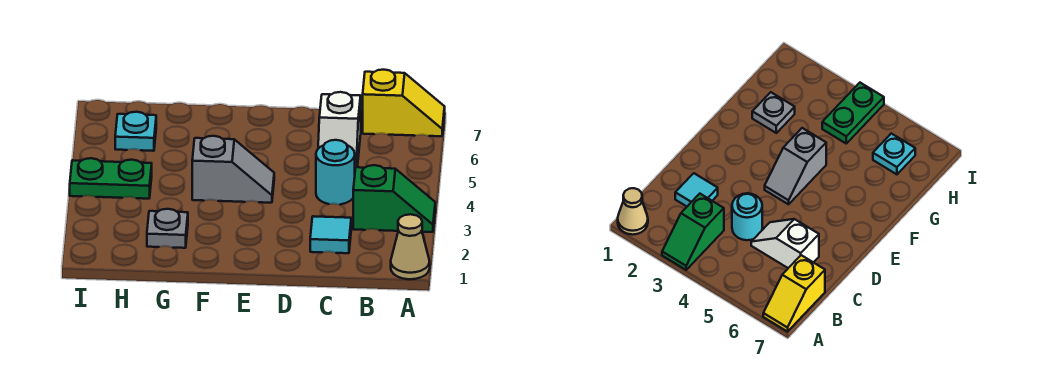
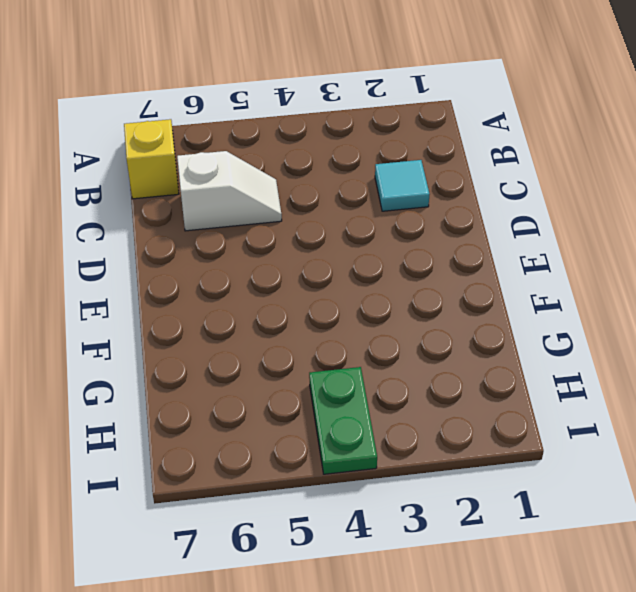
none -> tan 1x1 cone [391,214,430,279]
none -> green 1x2 slope [353,165,435,232]

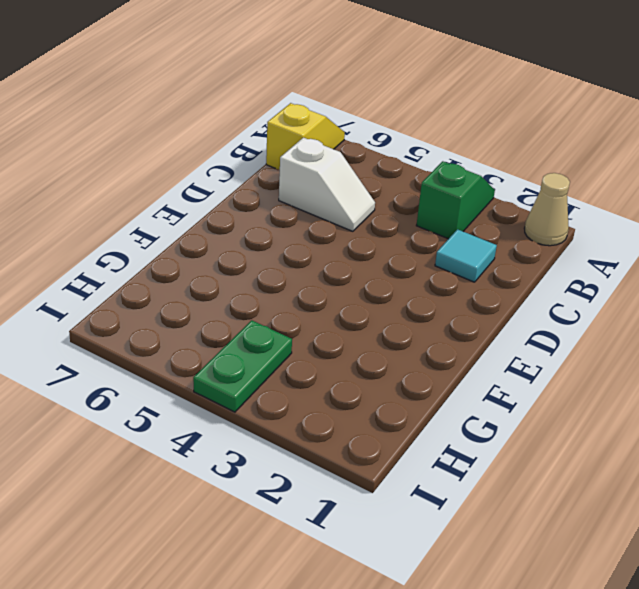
none -> cyan 1x1 round brick [316,140,355,205]
none -> grey 1x2 slope [192,136,274,203]

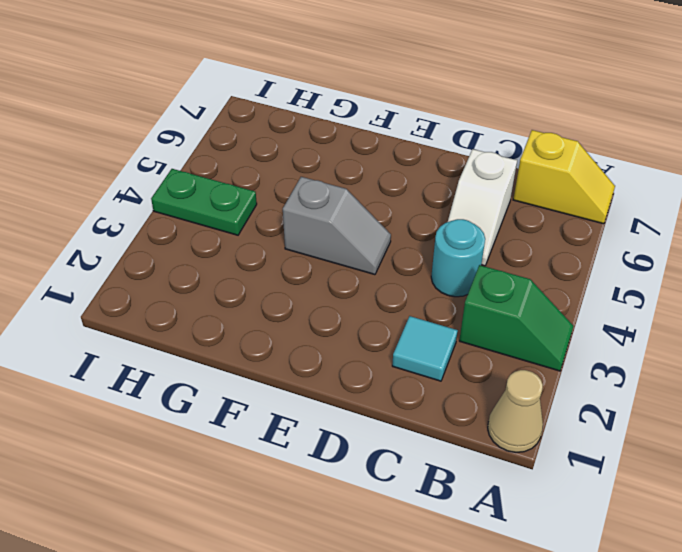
none -> grey 1x1 plate [147,209,188,248]
none -> cyan 1x1 plate [115,112,156,151]

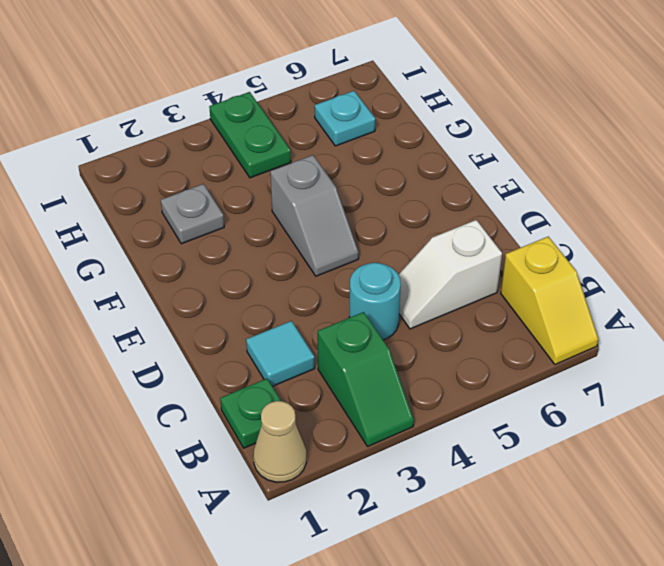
green 1x1 plate [220,379,281,448] -> none

